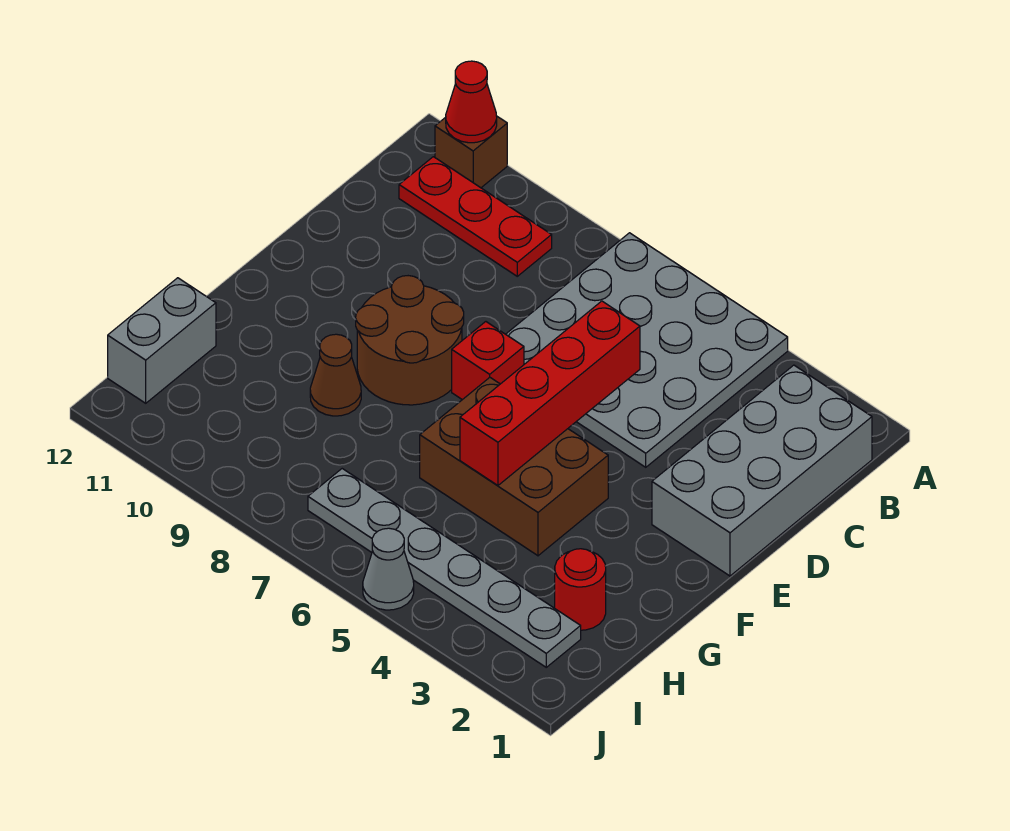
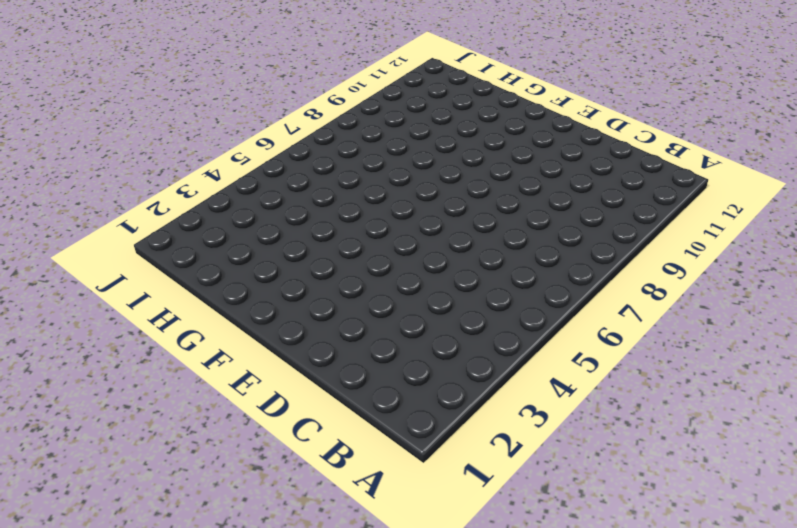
none -> grey 4x4 plate [506,233,788,467]
none -> brown 1x1 brick [435,117,507,188]
none -> grey 2x4 brick [652,365,872,576]

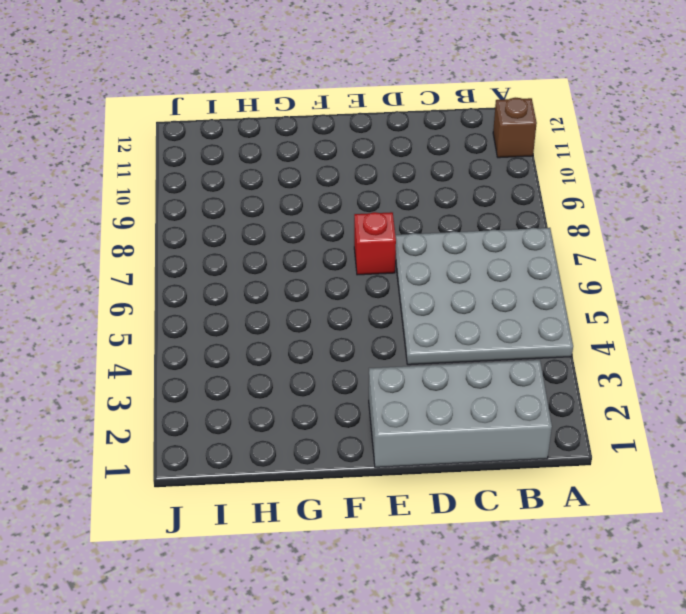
none -> red 1x3 plate [399,157,552,276]
none -> brown 2x2 round brick [356,276,464,405]
none -> brown 2x3 brick [420,378,608,556]

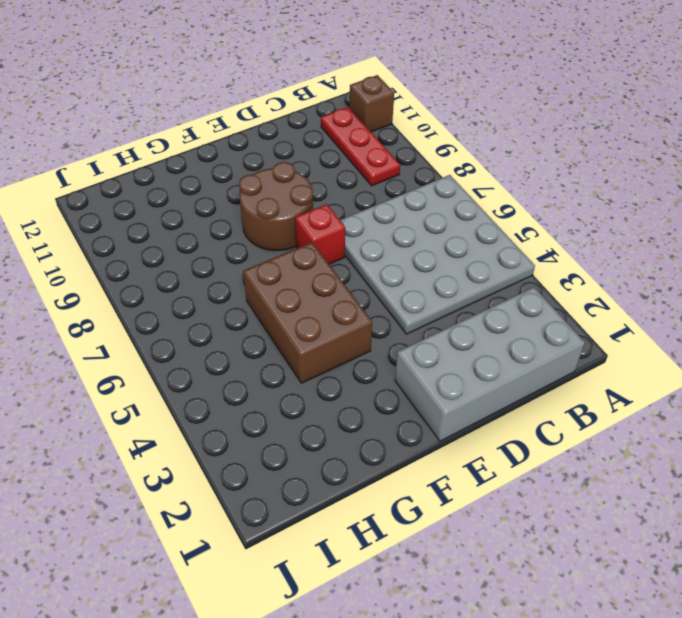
none -> brown 1x1 cone [310,334,361,416]
none -> red 1x1 round brick [555,549,606,630]
none -> grey 1x2 brick [108,278,216,403]

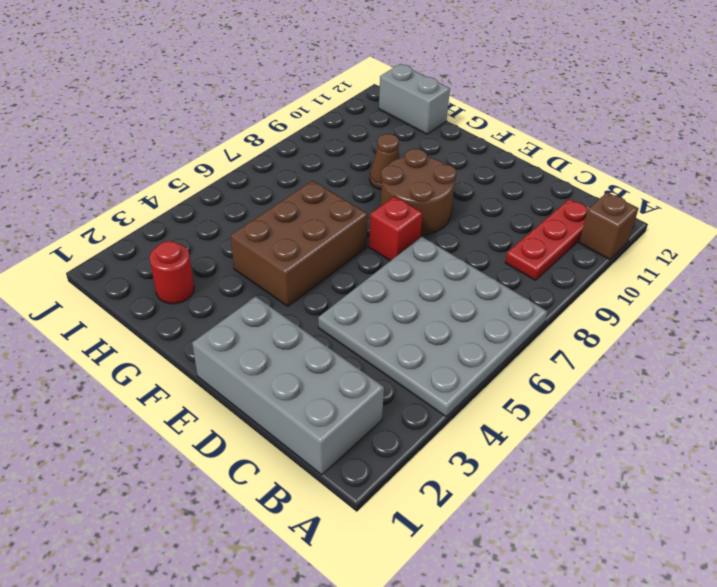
none -> grey 1x6 plate [308,469,581,667]
none -> grey 1x1 cone [363,528,414,610]
none -> red 1x1 cone [446,61,497,143]

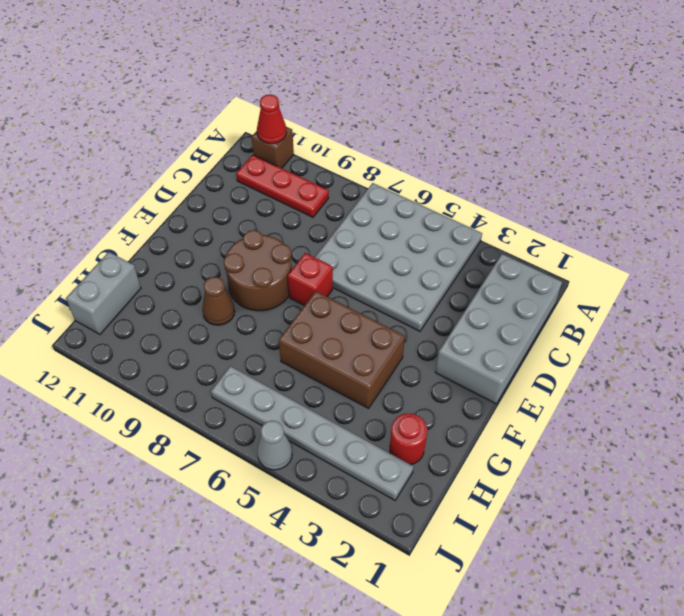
none -> red 1x4 brick [460,301,640,485]

